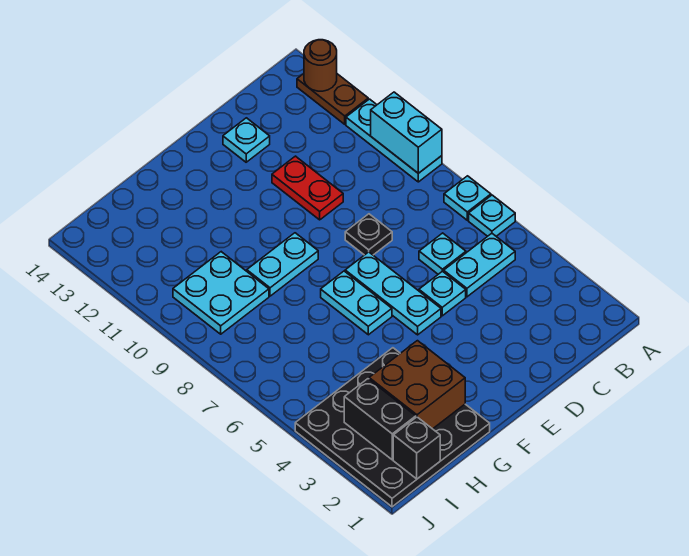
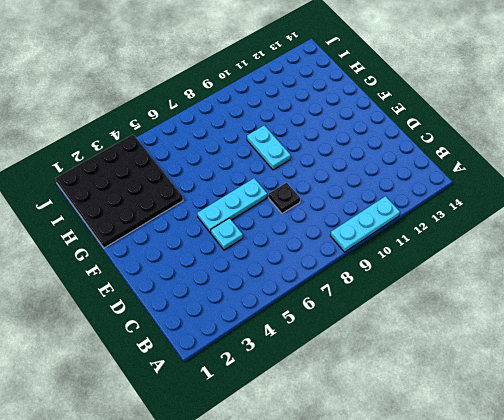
none -> cyan 1x1 plate [469,195,515,236]
none -> cyan 1x1 plate [444,176,491,220]
none -> brown 1x2 plate [297,74,368,124]

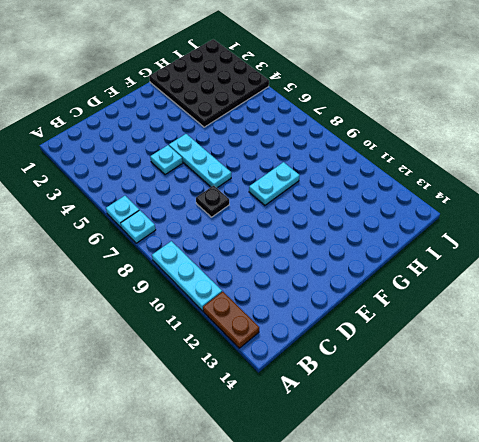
none -> cyan 1x2 plate [444,233,515,297]
none -> cyan 1x1 plate [419,233,466,274]
none -> red 1x2 plate [272,156,343,220]

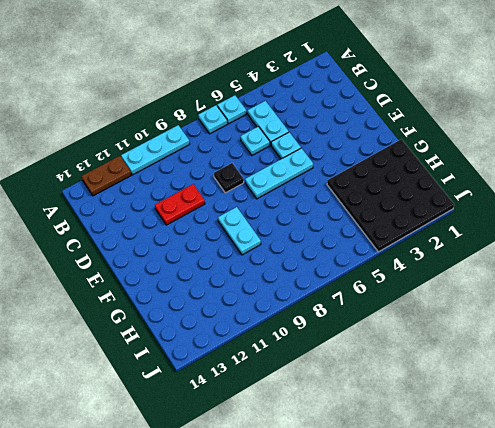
none -> cyan 1x1 plate [223,118,270,162]
none -> cyan 1x2 plate [321,271,392,335]
none -> cyan 2x2 plate [173,252,269,334]

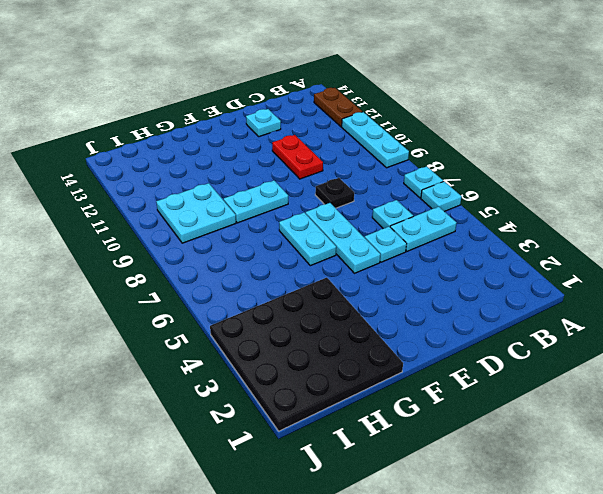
none -> cyan 1x2 brick [371,92,442,173]
none -> brown 1x1 round brick [304,40,337,91]
none -> brown 2x2 brick [369,341,465,429]

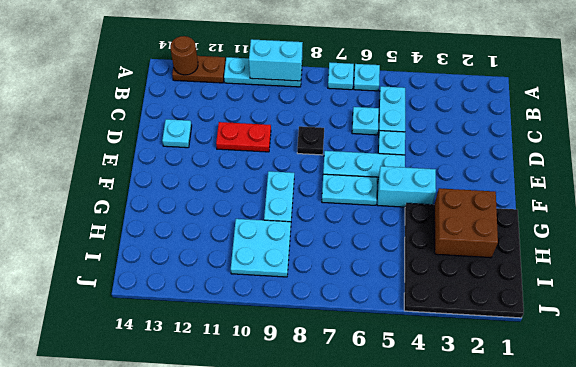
cyan 1x2 brick [377,166,436,207] -> none
none -> black 1x1 brick [393,417,440,479]
none -> black 1x2 brick [344,379,416,460]

